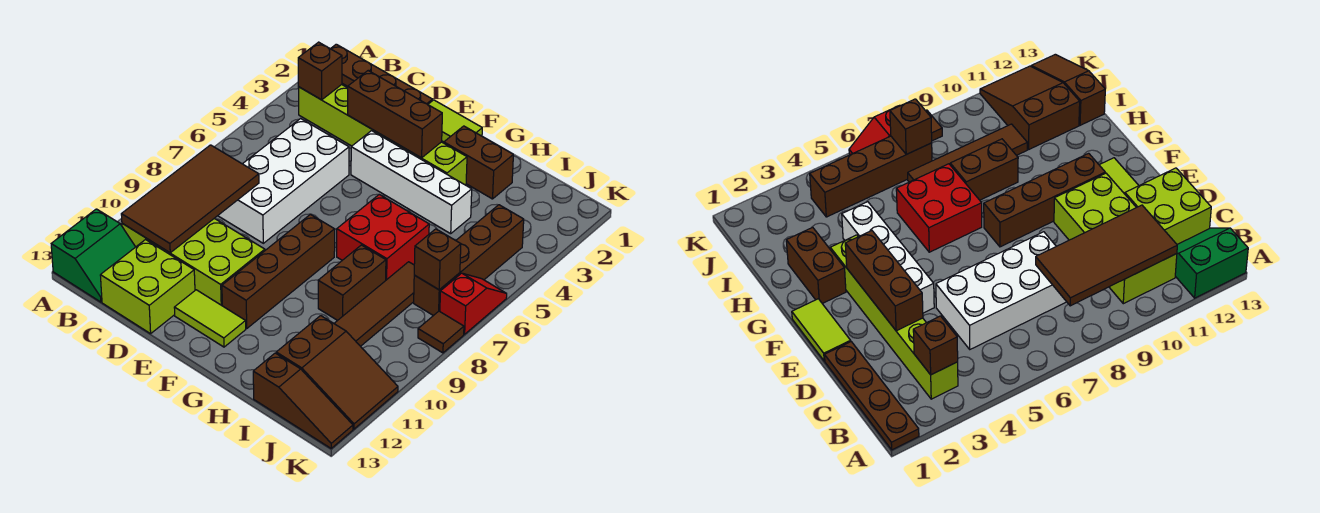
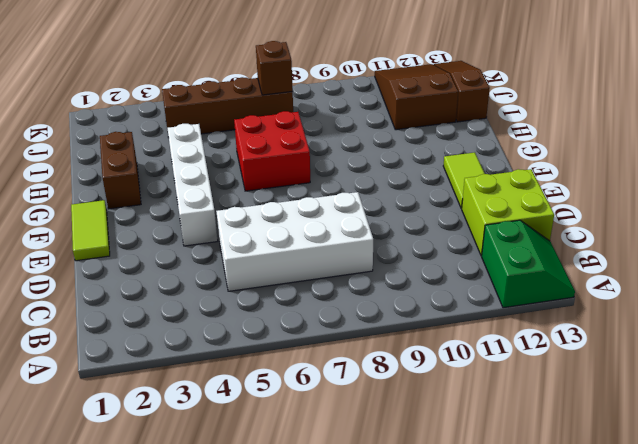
green 2x2 slope [482,220,575,308] -> green 2x2 slope turned to [51,209,135,302]
none -> brown 1x4 plate [331,44,433,105]
none -> lime 1x6 brick [298,85,467,185]
none -> lime 2x4 brick [122,218,265,305]

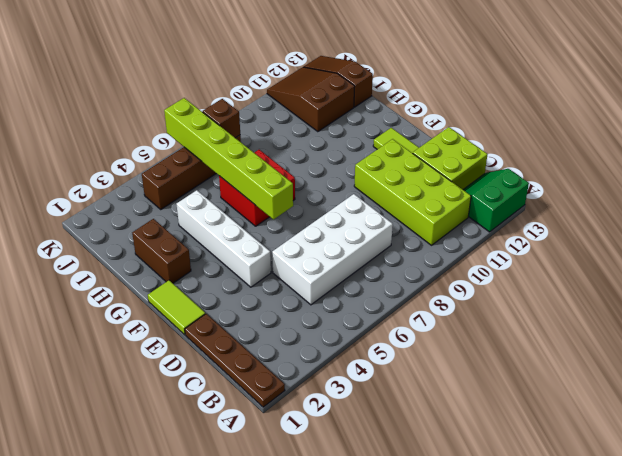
lime 1x6 brick [164,98,293,219] -> lime 1x6 brick moved to [298,85,467,185]
none -> brown 1x4 brick [222,214,335,328]
none -> brown 1x2 brick [318,245,386,320]
none -> brown 1x4 tile [334,262,414,346]

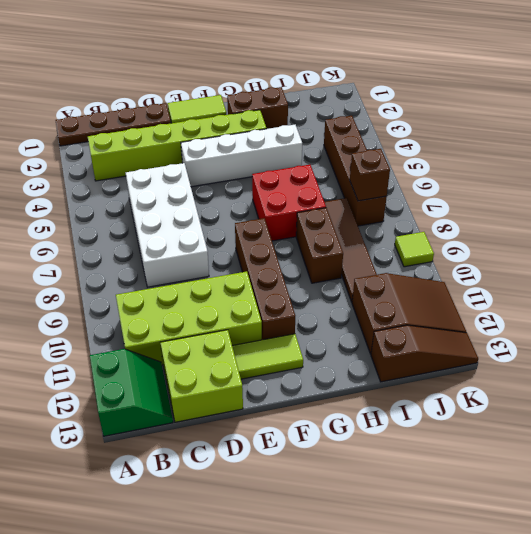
lime 1x1 tile [395,232,434,267] -> none
none -> red 1x2 slope [440,273,507,334]
none -> brown 1x1 tile [418,311,464,353]
none -> brown 1x1 brick [298,42,342,100]

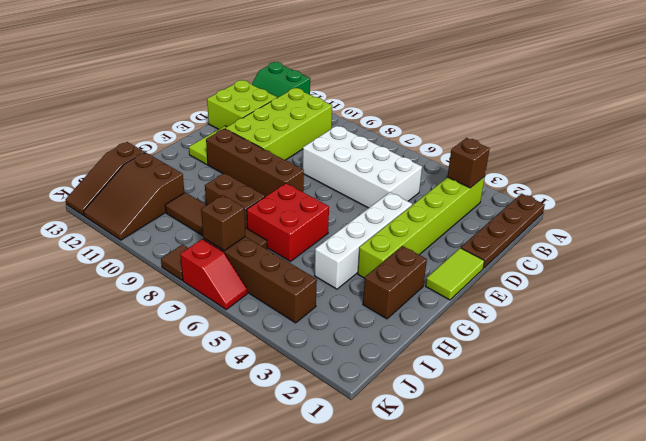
none -> brown 2x4 tile [121,145,259,253]
none -> brown 1x3 brick [348,71,442,158]

